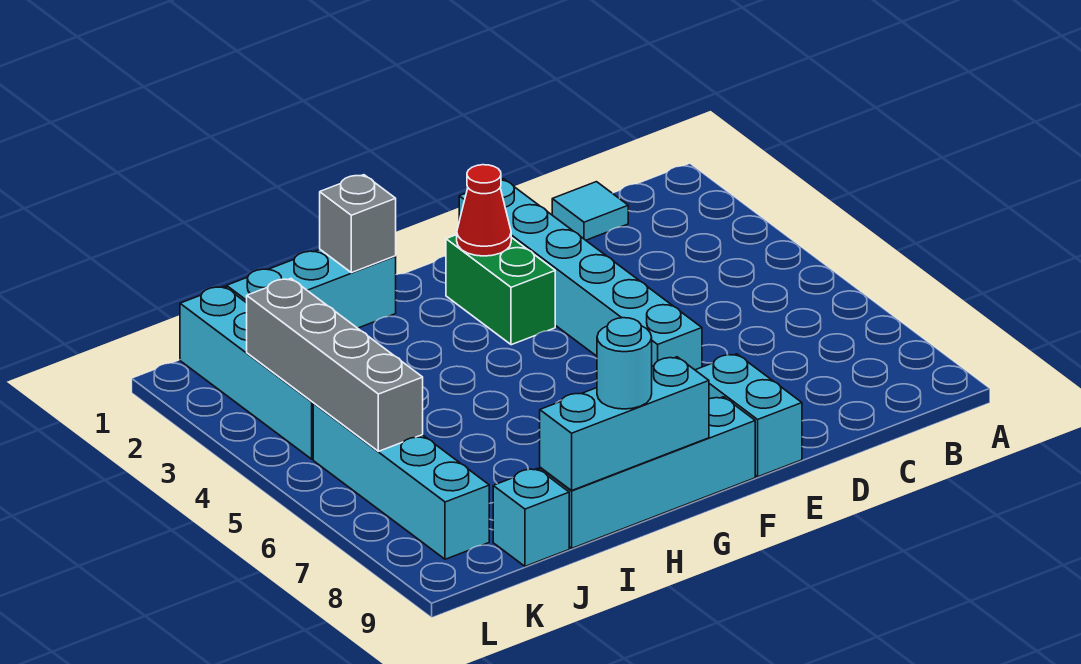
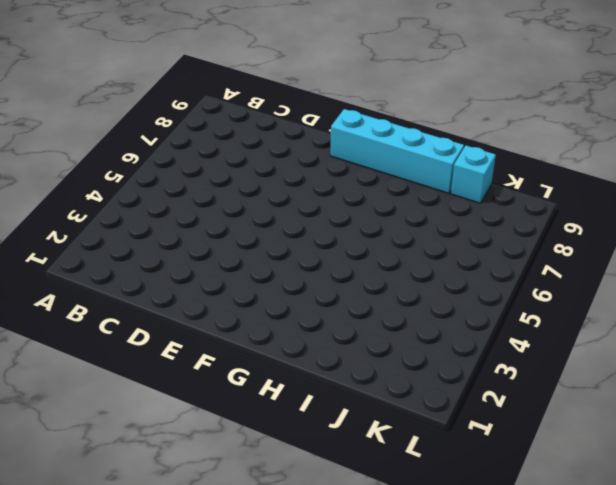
none -> cyan 1x1 tile [552,182,628,240]
none -> cyan 1x6 brick [459,179,702,370]
none -> cyan 1x2 brick [696,354,802,477]

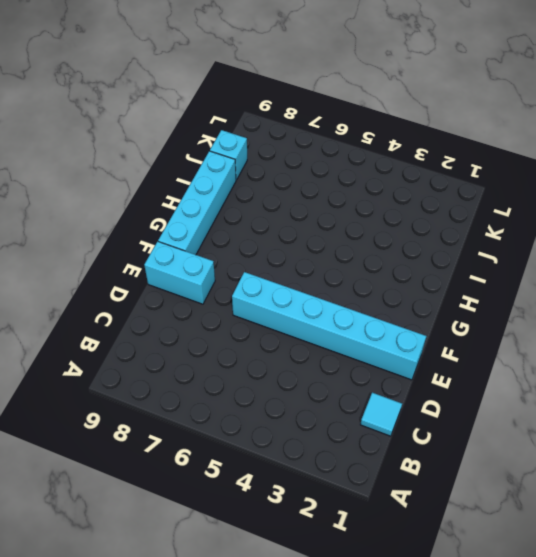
none -> green 1x2 brick [446,235,555,345]
none -> cyan 1x3 brick [227,250,396,328]
none -> cyan 1x4 brick [180,286,314,459]

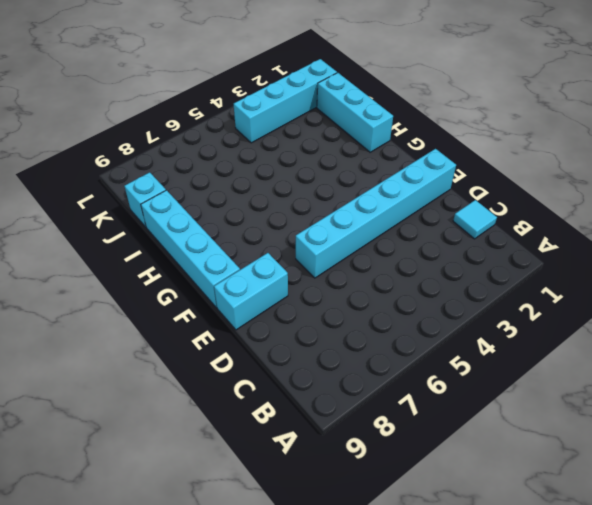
none -> green 1x2 brick [446,235,555,345]
none -> cyan 1x4 brick [313,404,489,559]
none -> red 1x1 cone [457,165,511,256]

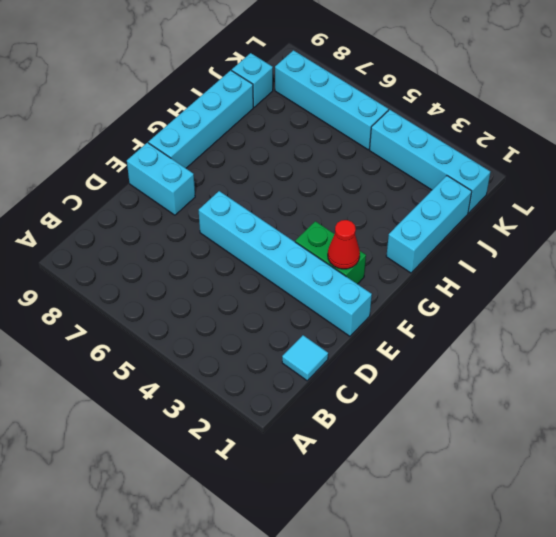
none -> cyan 1x3 brick [540,357,709,490]
none -> grey 1x1 brick [320,175,396,273]
none -> grey 1x4 brick [247,279,423,451]

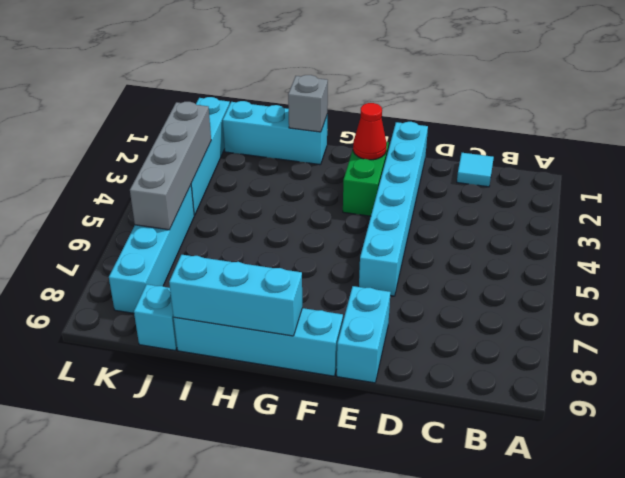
none -> cyan 1x1 round brick [597,318,652,409]

